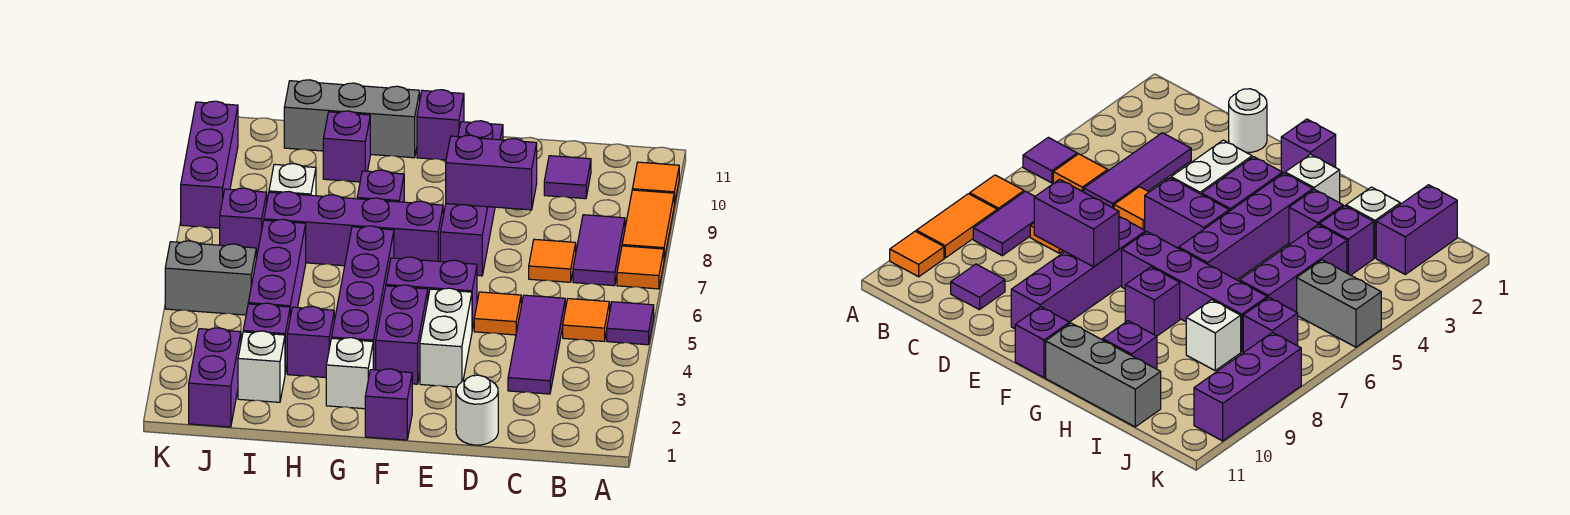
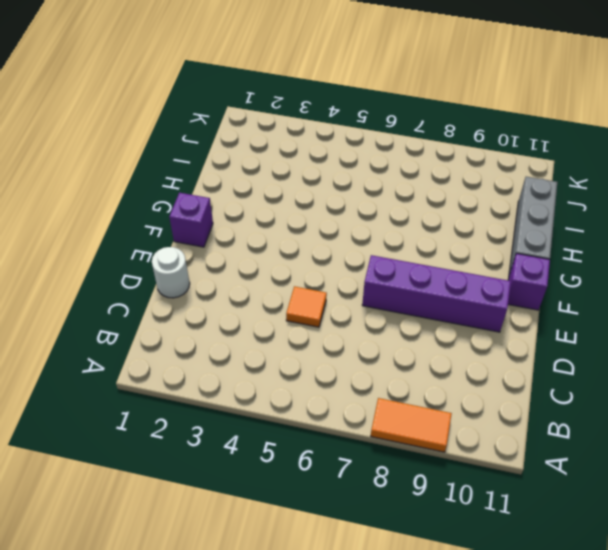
none -> purple 1x1 tile [607,302,654,345]
none -> orange 1x1 tile [617,246,664,289]
none -> orange 1x1 tile [632,162,679,205]
none -> orange 1x1 tile [563,299,610,341]

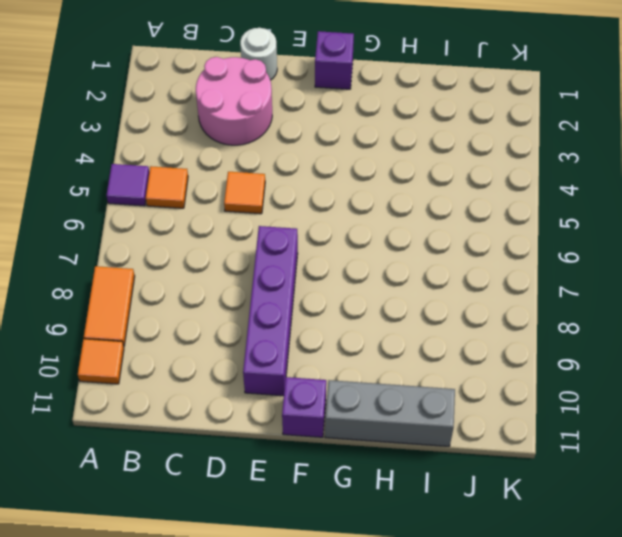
pink 2x2 round brick [196,57,272,145] -> purple 1x3 tile [508,295,565,394]
none -> orange 1x1 tile [617,246,664,289]
none -> purple 1x2 tile [573,215,625,286]
none -> orange 1x1 tile [529,239,576,282]
none -> purple 1x1 tile [544,156,591,199]

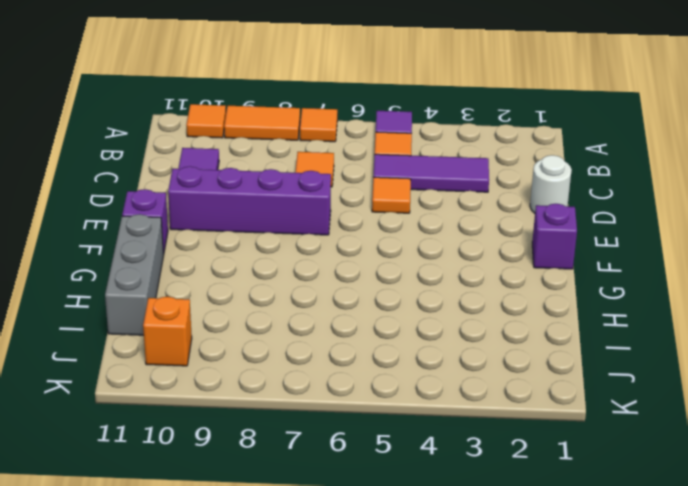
orange 1x1 brick [143,297,192,366] -> none
none -> purple 1x2 tile [573,215,625,286]
none -> white 1x2 brick [420,288,472,387]
none -> purple 1x2 brick [386,257,477,330]
none -> purple 1x2 brick [376,285,428,384]

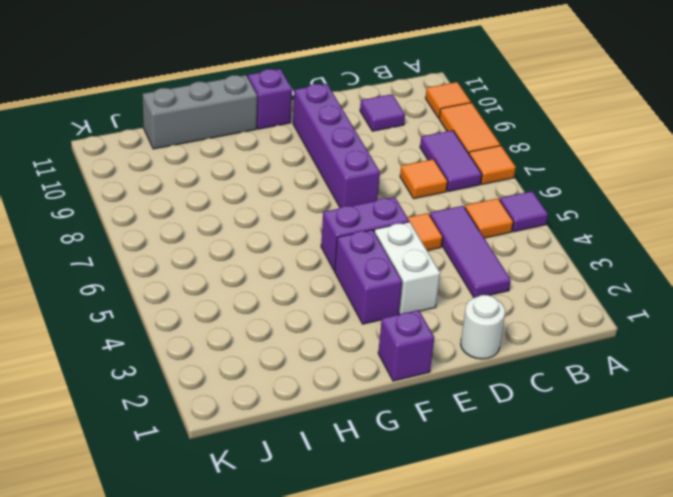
none -> purple 1x4 brick [264,192,443,266]
none -> white 1x1 brick [326,338,373,409]
none -> purple 1x4 brick [332,226,394,370]
none -> purple 1x1 brick [357,170,404,202]

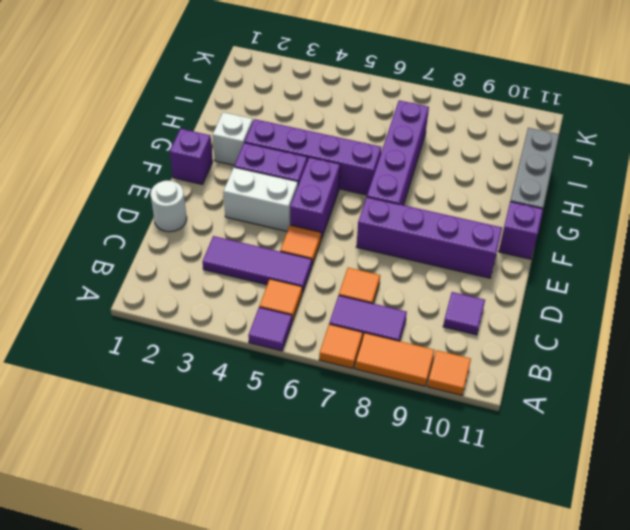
none -> purple 1x1 brick [357,170,404,202]
none -> purple 1x1 brick [287,306,334,378]
none -> purple 1x1 brick [323,111,370,182]
none -> white 1x1 brick [238,331,285,402]

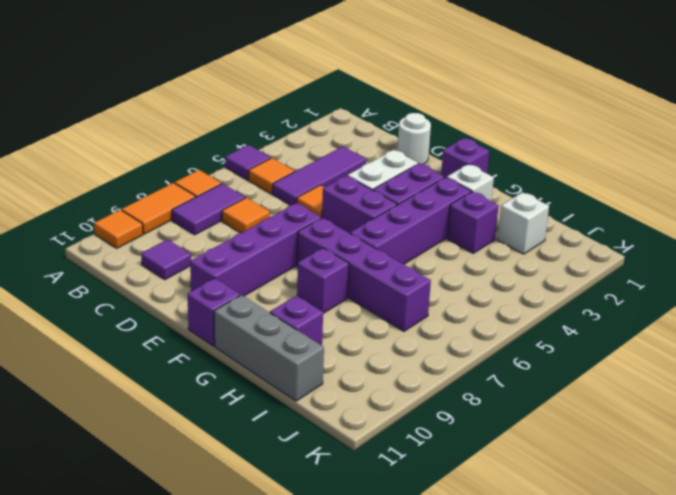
none -> purple 1x1 brick [243,303,290,373]
none -> purple 1x3 brick [248,219,306,317]
none -> white 1x1 brick [269,164,316,196]
none -> purple 1x2 brick [189,328,241,427]

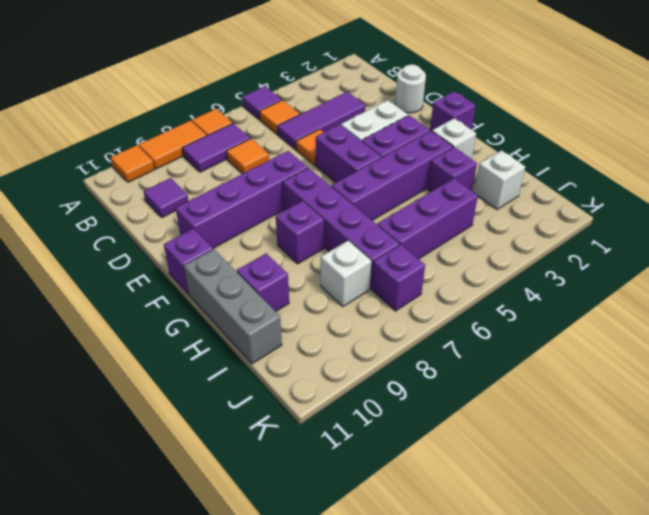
none -> purple 1x1 brick [243,303,290,373]
none -> purple 1x2 brick [189,328,241,427]
none -> grey 1x2 brick [165,241,256,315]
none -> purple 1x3 brick [181,101,238,228]

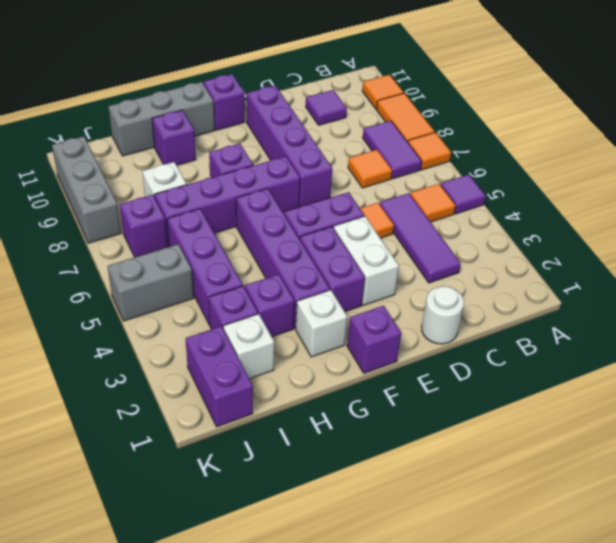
grey 1x3 brick [52,136,121,243] -> purple 1x3 brick [181,101,238,228]
none -> purple 1x2 brick [446,135,537,210]

